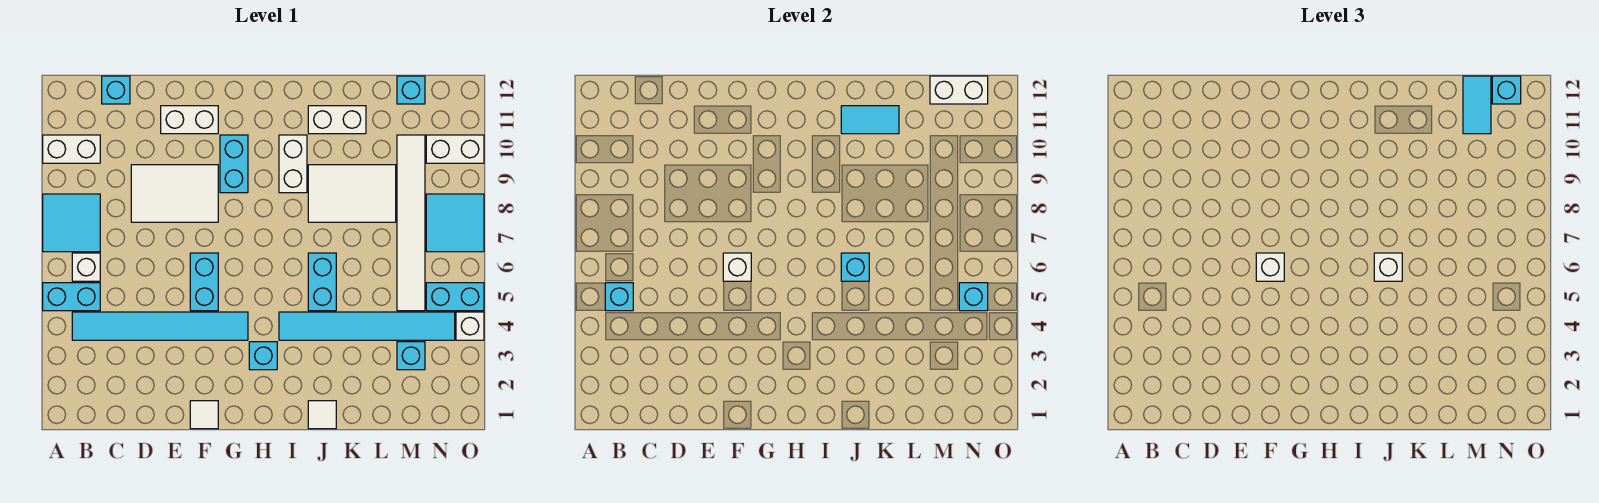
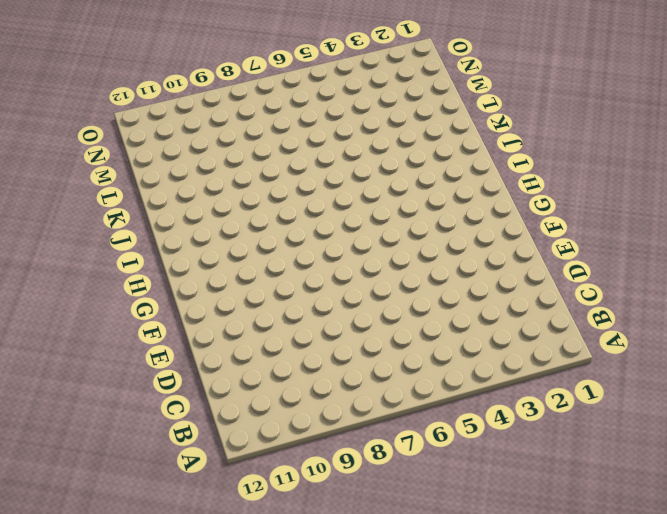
none -> cyan 1x2 brick [43,283,100,311]
none -> cyan 2x2 tile [43,194,100,252]
none -> white 1x2 brick [43,135,100,163]
none -> cyan 1x6 tile [72,312,248,340]

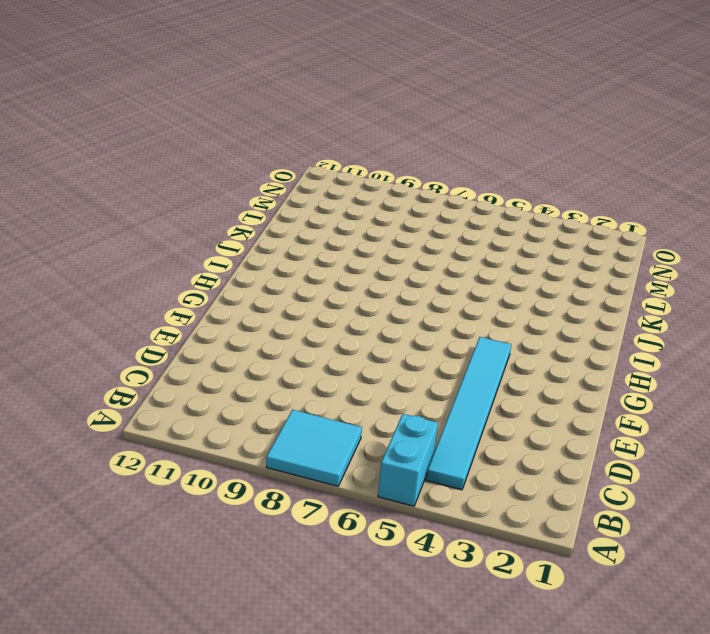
none -> white 1x2 brick [43,135,100,163]
none -> white 1x1 brick [72,253,100,281]
none -> cyan 1x1 brick [102,76,130,104]
none -> white 2x3 tile [131,165,218,222]

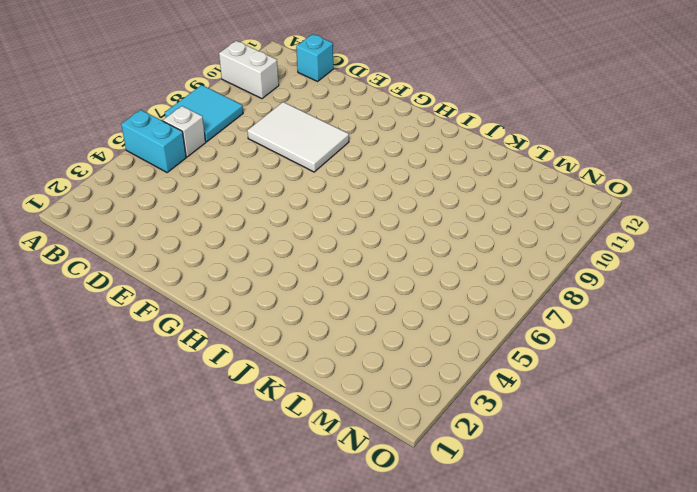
none -> cyan 1x6 tile [72,312,248,340]
none -> white 1x2 brick [161,106,218,134]
none -> white 1x1 tile [190,401,218,429]
none -> cyan 1x2 brick [190,253,218,311]

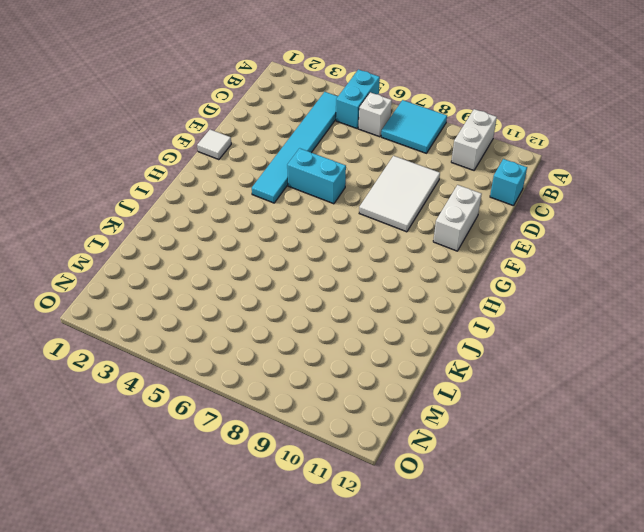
none -> cyan 1x2 brick [220,135,248,193]
none -> cyan 1x1 brick [249,342,277,370]
none -> cyan 1x6 tile [279,312,455,340]
none -> white 1x2 brick [279,135,307,193]

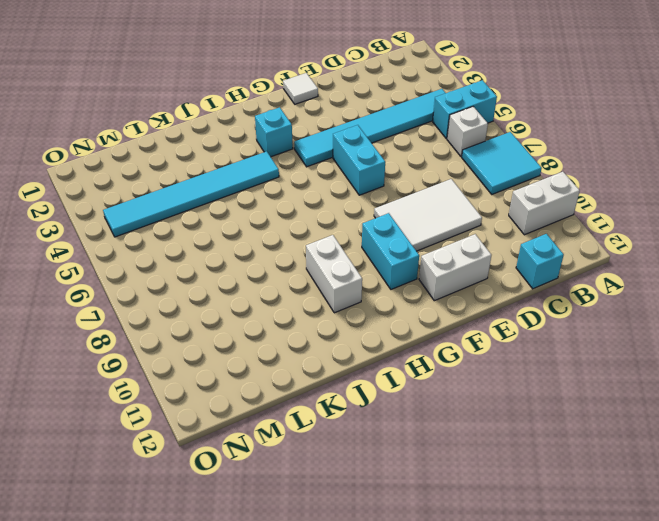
none -> white 1x1 tile [308,401,336,429]
none -> cyan 1x2 brick [308,253,336,311]
none -> white 2x3 tile [308,165,396,222]
none -> white 1x2 brick [308,106,366,134]

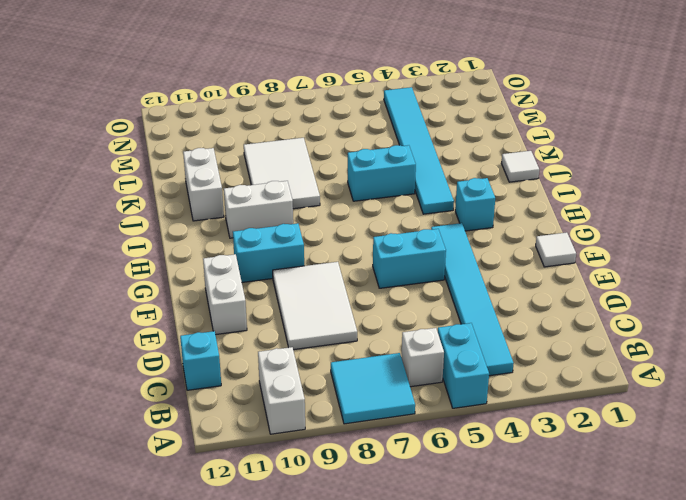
none -> cyan 1x1 brick [397,342,425,370]
none -> white 1x6 tile [397,135,425,311]
none -> cyan 1x1 brick [397,76,425,104]
none -> cyan 1x2 brick [426,283,484,311]

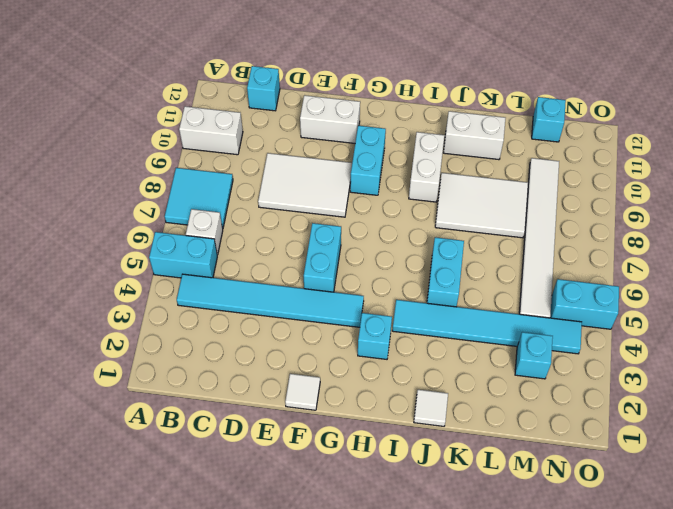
none -> cyan 2x2 tile [426,194,484,252]
none -> white 1x2 brick [426,135,484,163]
none -> white 1x1 brick [456,312,484,340]
none -> cyan 1x1 brick [605,283,633,311]

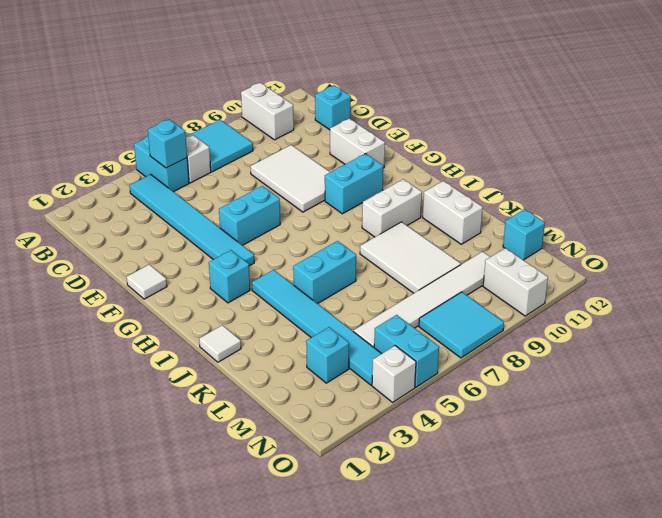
none -> white 1x1 brick [723,253,751,281]
none -> cyan 1x1 brick [841,253,869,281]
none -> cyan 1x2 tile [841,106,899,134]
none -> white 1x2 brick [930,76,988,104]

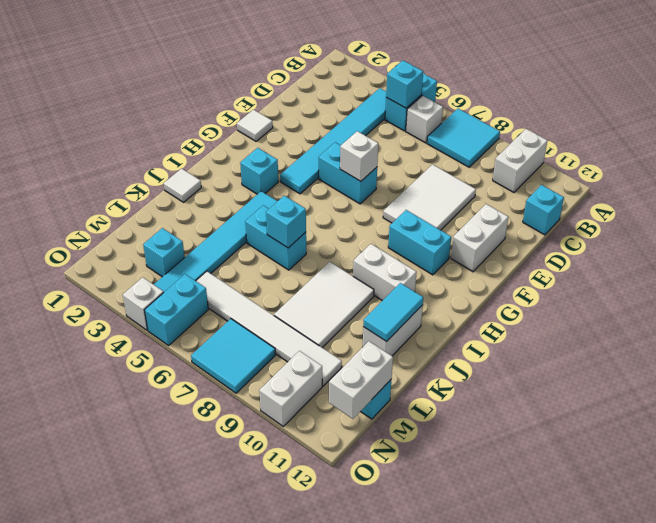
none -> cyan 1x1 brick [959,283,988,311]
none -> white 1x1 brick [1256,253,1284,281]
none -> white 1x1 brick [1374,253,1402,281]
none -> cyan 1x2 tile [1463,76,1491,134]

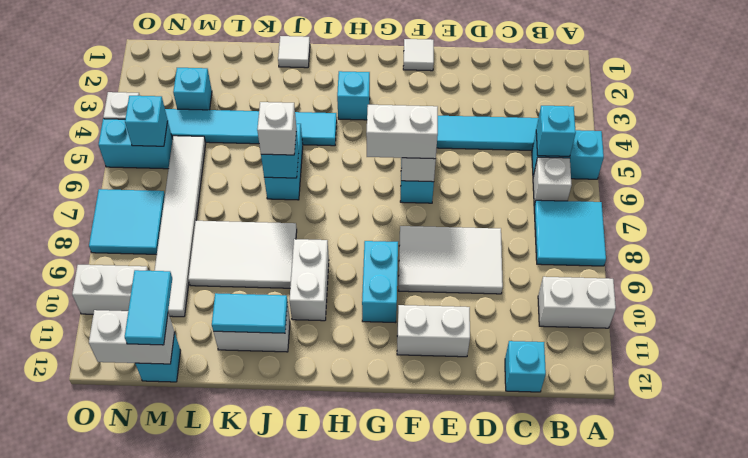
white 1x2 brick [366,105,438,159] -> white 1x1 brick [1256,253,1284,281]
none -> cyan 1x1 brick [1492,76,1521,104]

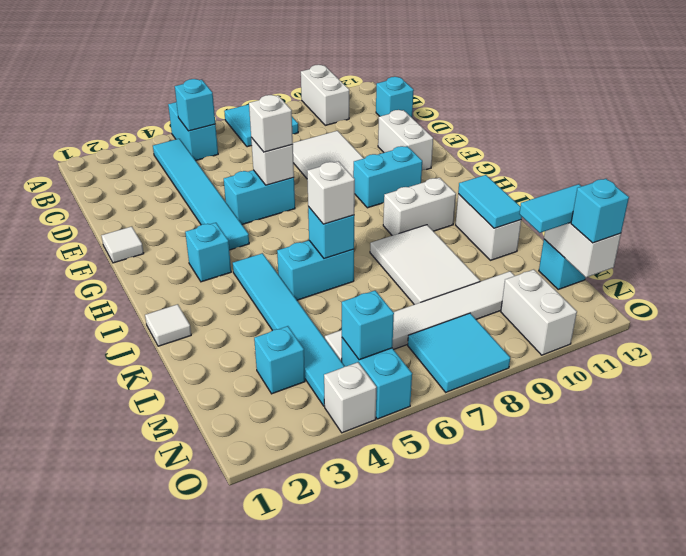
none -> white 1x1 brick [72,253,100,281]

